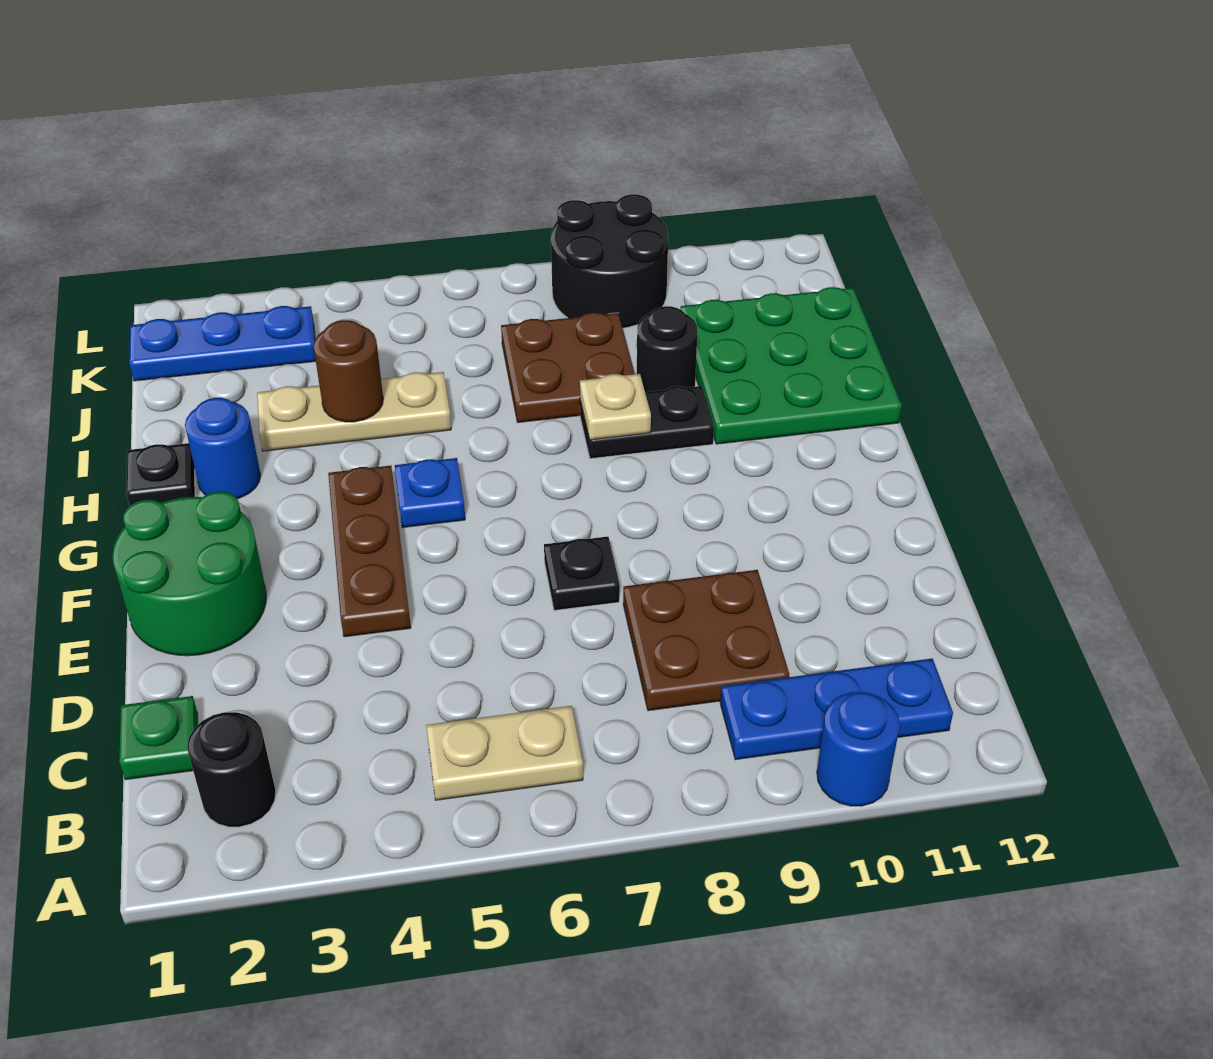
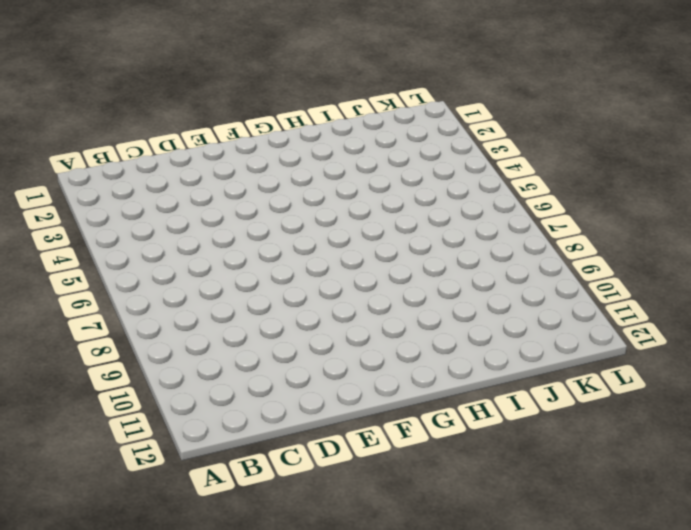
none -> blue 1x1 round brick [817,692,900,806]
none -> black 1x1 round brick [187,712,276,827]
none -> tan 1x2 plate [426,706,583,800]

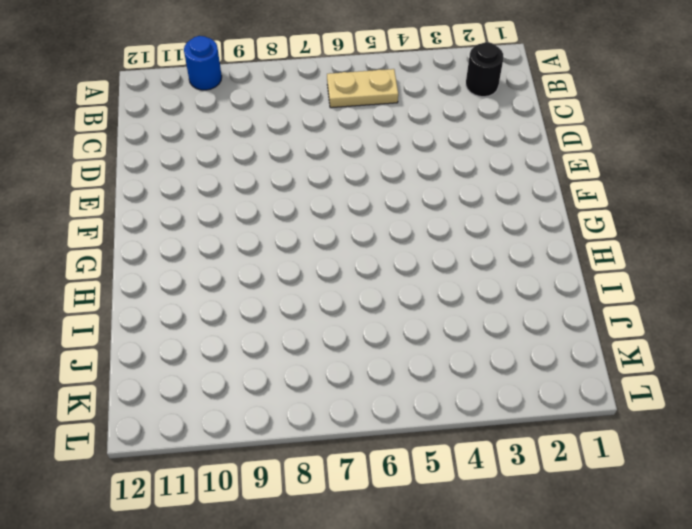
none -> blue 1x3 plate [720,658,953,760]
none -> green 1x1 plate [119,696,198,780]
none -> brown 2x2 plate [623,570,789,711]

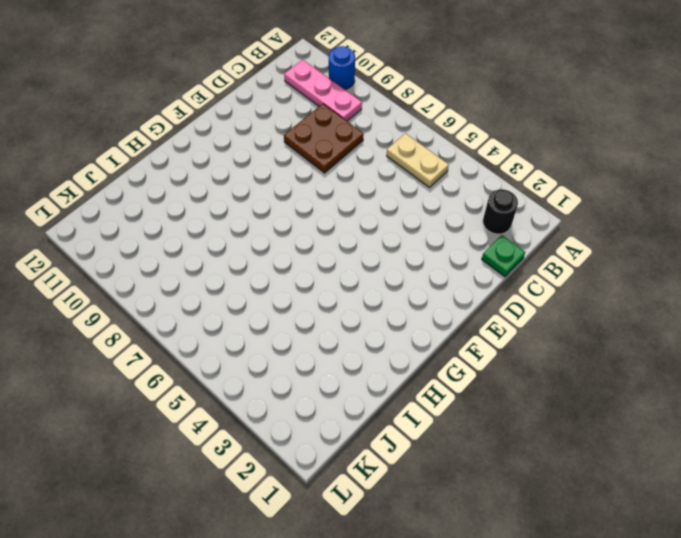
pink 1x3 plate [284,60,362,121] -> blue 1x3 plate [720,658,953,760]
none -> green 2x2 round brick [112,492,266,656]
none -> brown 1x3 plate [328,466,411,637]
none -> black 1x1 plate [544,537,620,610]

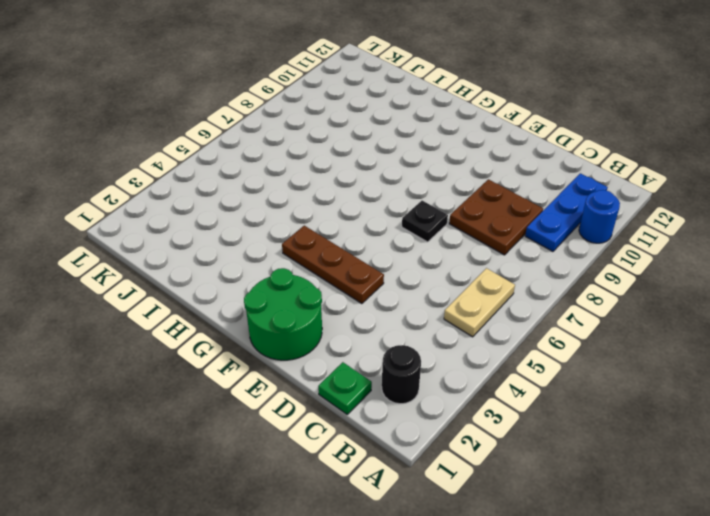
none -> blue 1x1 plate [395,458,465,528]
none -> black 1x1 plate [126,443,195,506]
none -> blue 1x1 round brick [185,398,261,499]

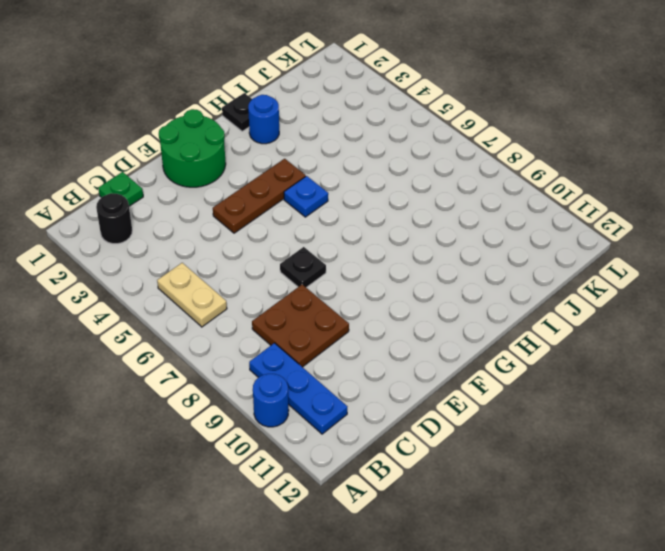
none -> black 1x2 plate [580,386,714,459]
none -> green 3x3 plate [680,287,902,444]
none -> tan 1x3 plate [257,372,451,451]

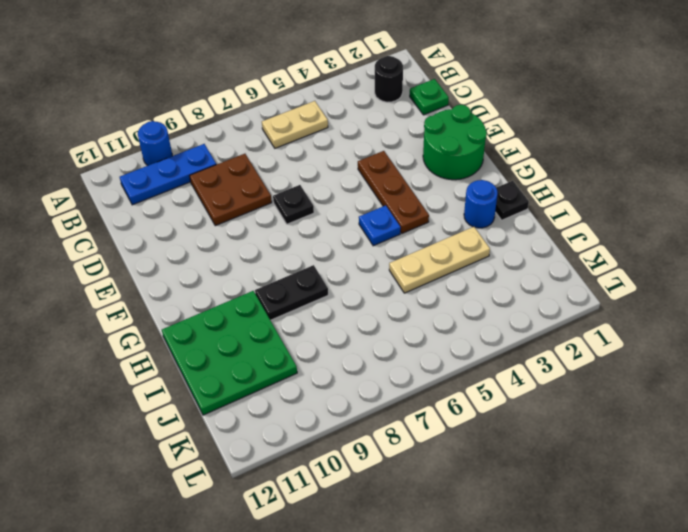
none -> brown 2x2 plate [501,313,635,422]
none -> black 1x1 round brick [637,306,698,392]
none -> blue 1x3 plate [129,306,316,381]

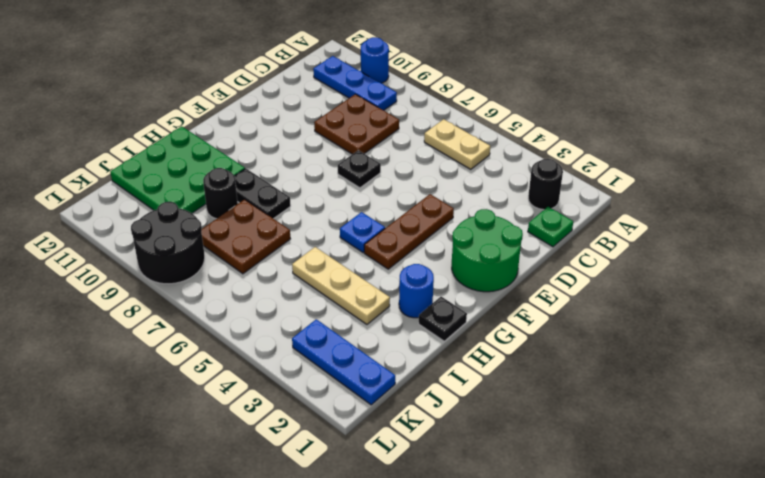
none -> tan 1x1 plate [580,374,651,440]
none -> brown 1x1 round brick [314,320,383,422]

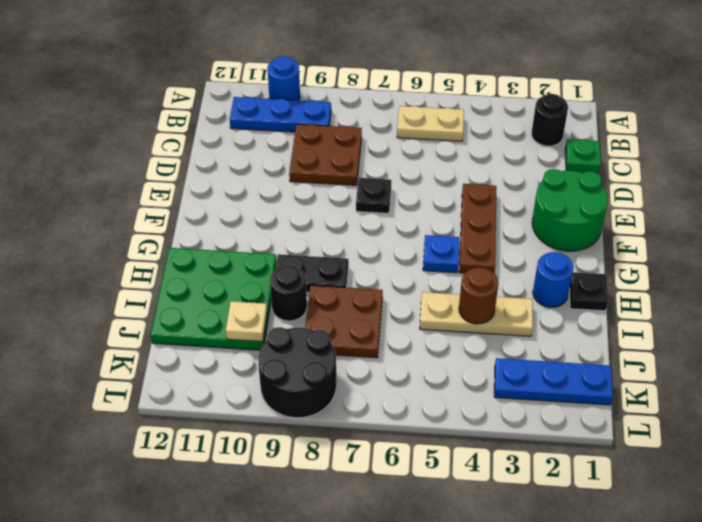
tan 1x1 plate [226,301,267,342] -> tan 1x1 plate moved to [580,374,651,440]

